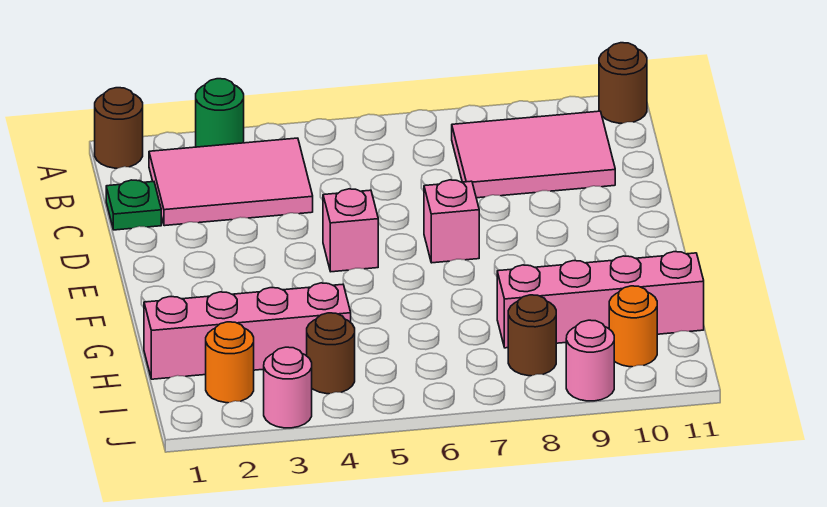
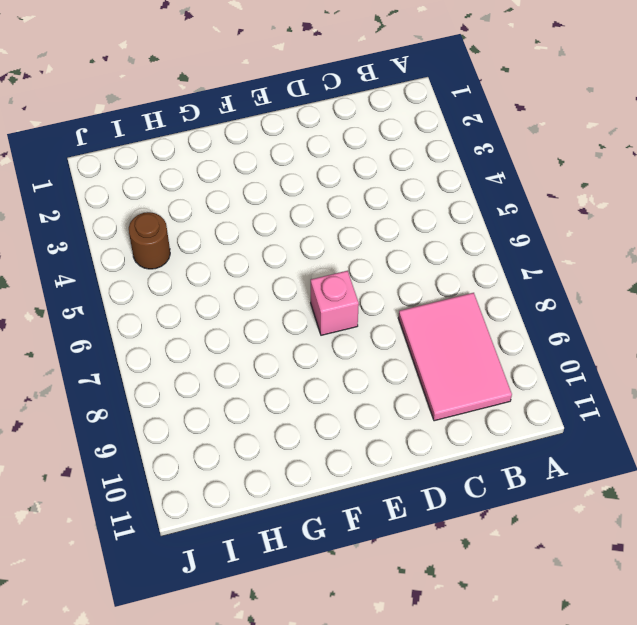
none -> brown 1x1 round brick [95,88,143,168]
none -> green 1x1 round brick [196,79,244,147]
none -> brown 1x1 round brick [599,43,647,123]

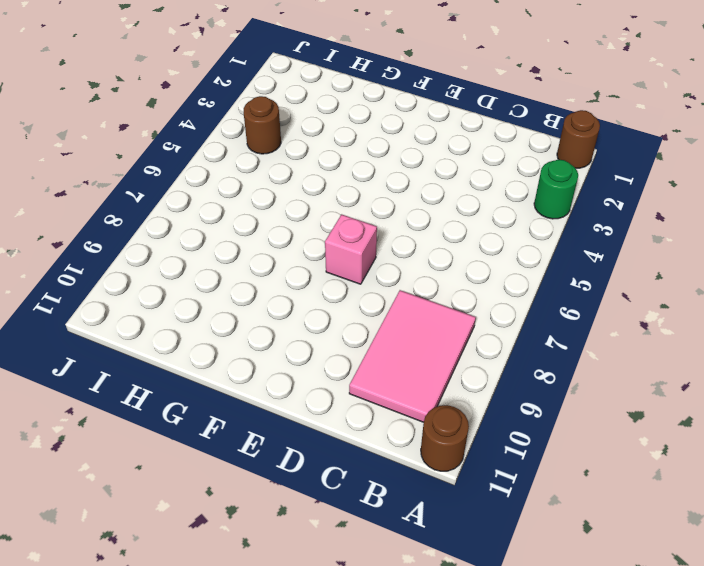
none -> pink 2x3 tile [149,138,313,226]
none -> green 1x1 plate [106,180,161,230]
none -> pink 1x1 brick [323,189,378,272]

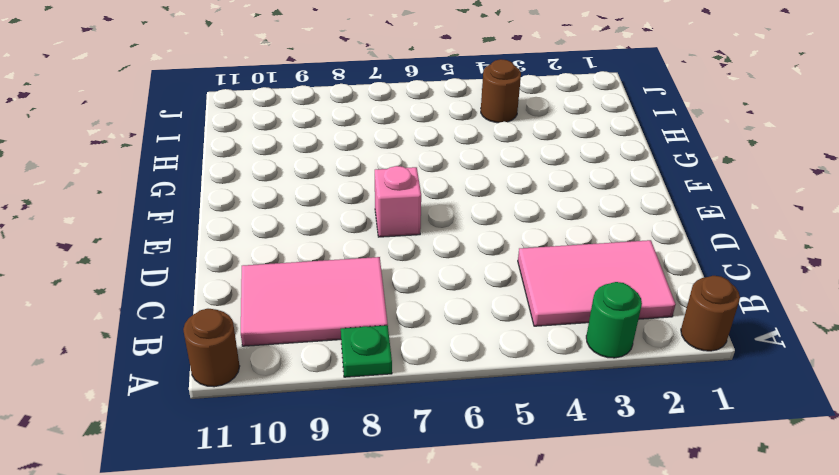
green 1x1 plate [341,325,392,377] -> green 1x1 plate moved to [106,180,161,230]
none -> pink 1x1 brick [323,189,378,272]
none -> pink 1x4 brick [144,283,351,379]
none -> pink 1x4 brick [497,252,704,348]

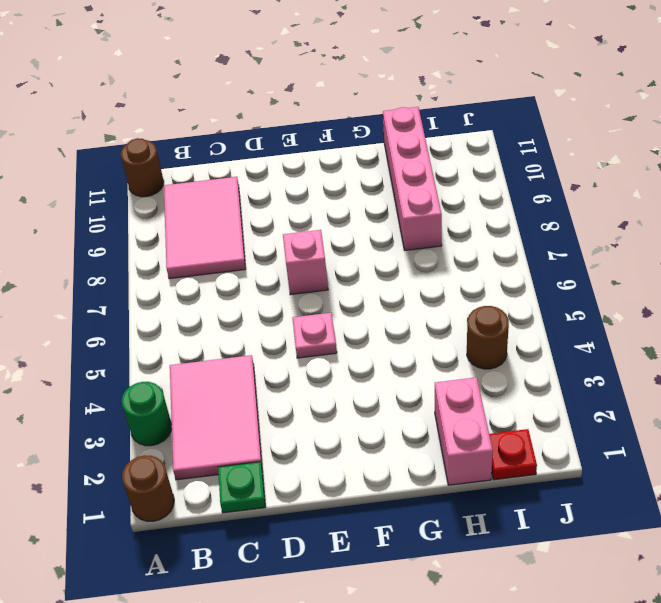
pink 1x1 plate [293,313,337,358] -> pink 1x1 brick [323,189,378,272]
pink 1x2 brick [435,377,493,485] -> pink 1x4 brick [144,283,351,379]
red 1x1 plate [489,429,537,480] -> none
none -> orange 1x1 round brick [206,322,254,403]
none -> brown 1x1 round brick [508,295,556,376]
none -> orange 1x1 round brick [609,286,657,367]

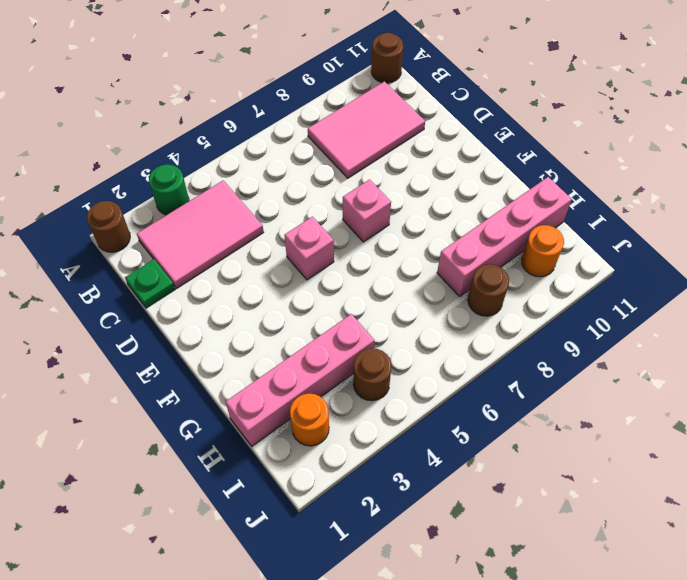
none -> pink 1x1 round brick [264,347,312,428]
none -> pink 1x1 round brick [566,320,614,401]

